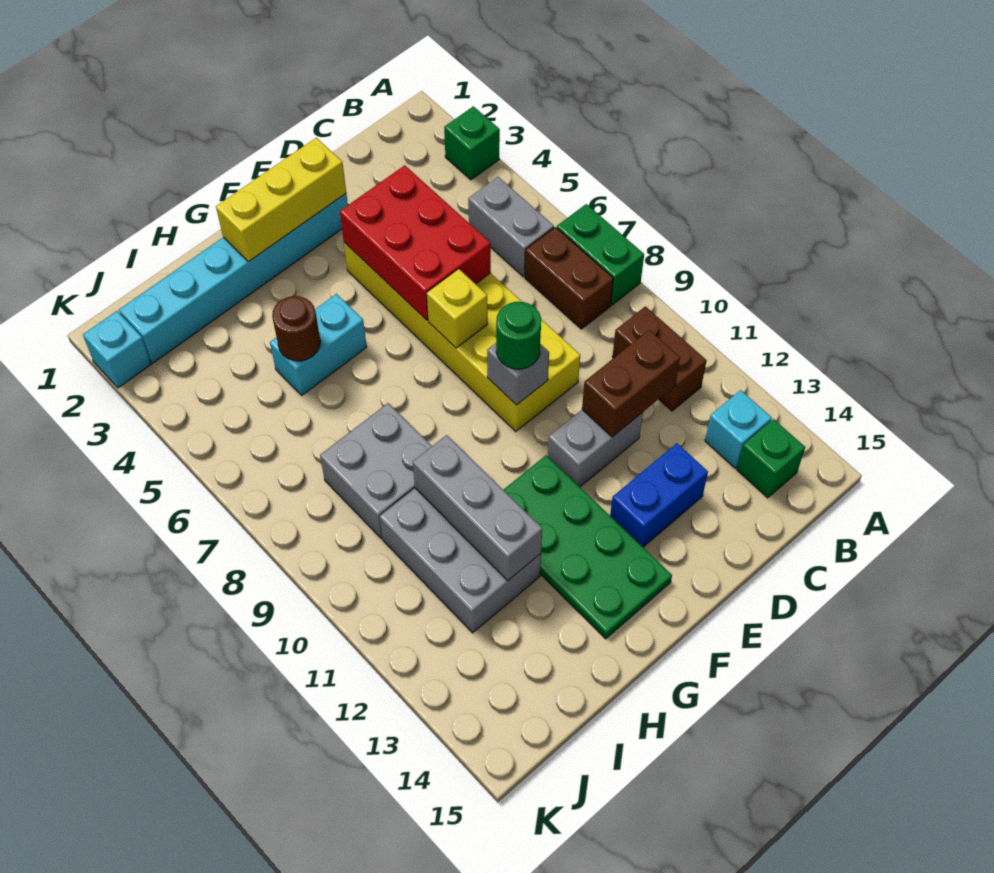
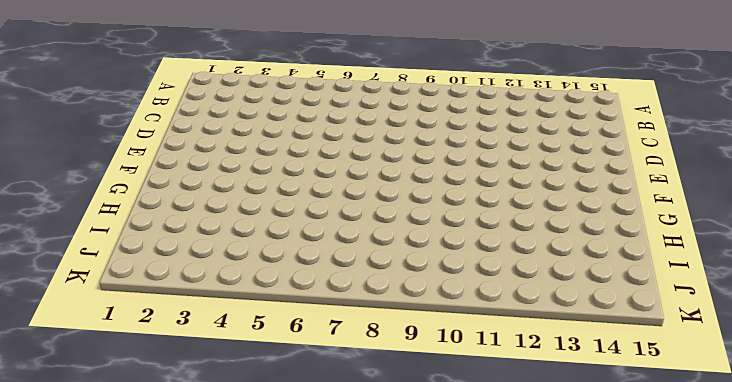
none -> green 1x1 brick [444,106,500,180]
none -> green 1x2 brick [557,204,644,305]
none -> grey 1x2 brick [468,177,554,277]

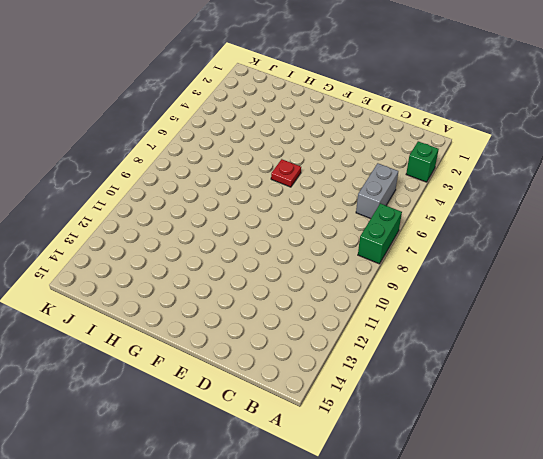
red 1x1 plate [271,159,301,187] -> none
none -> brown 1x2 brick [525,227,613,329]
none -> brown 1x2 brick [612,306,707,411]
none -> cyan 1x1 brick [705,390,772,468]

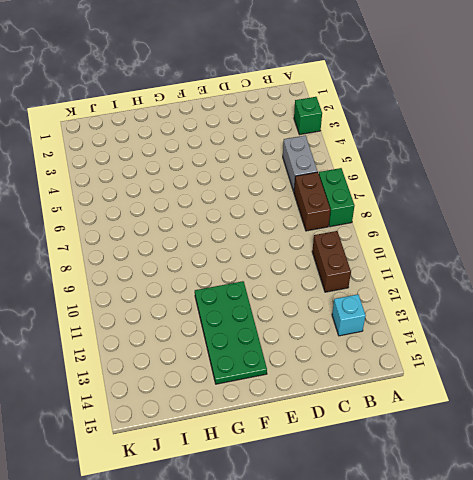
none -> green 1x1 brick [737,419,805,498]
none -> yellow 2x6 brick [344,243,580,432]
none -> grey 1x2 brick [548,410,643,487]

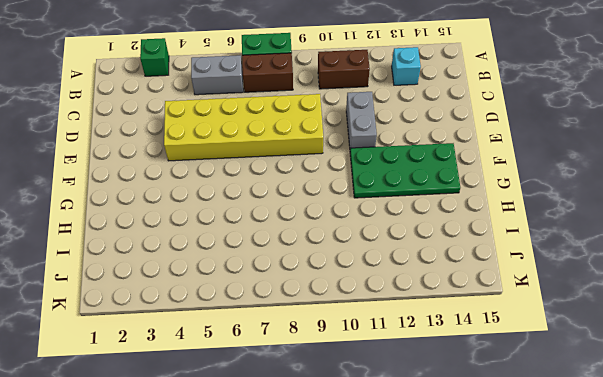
none -> green 1x1 brick [737,419,805,498]
none -> blue 1x2 brick [610,443,708,547]
none -> cyan 1x6 brick [119,194,348,363]

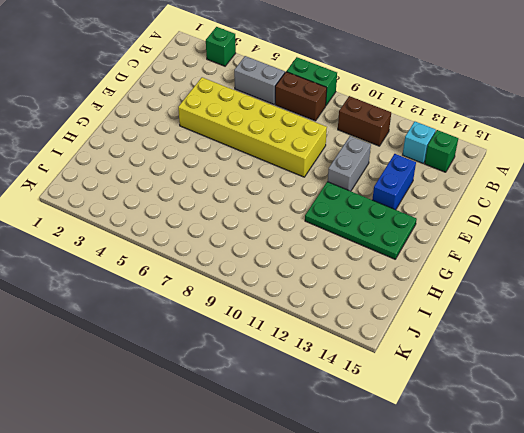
none -> cyan 1x6 brick [119,194,348,363]
none -> cyan 1x2 brick [270,294,367,395]
none -> grey 2x2 brick [320,403,432,538]

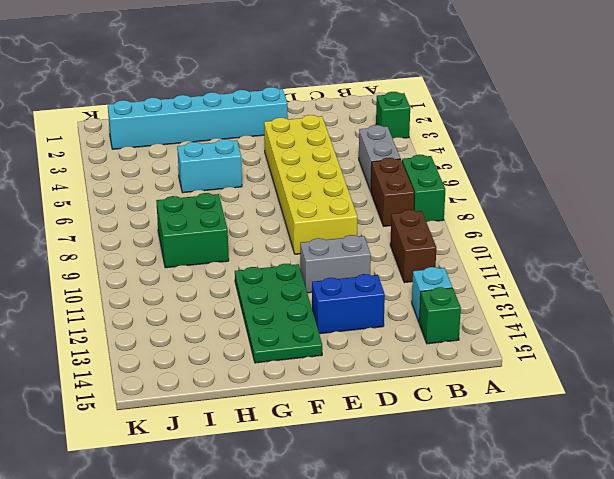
green 2x2 brick [156,193,229,268] -> grey 2x2 brick [320,403,432,538]
none -> grey 2x3 brick [379,488,541,633]
none -> cyan 1x1 brick [83,311,151,388]
none -> brown 1x2 brick [582,330,680,437]

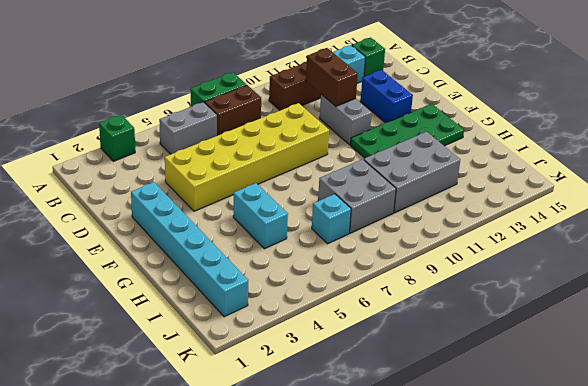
cyan 1x1 brick [312,194,351,244] -> cyan 1x1 brick moved to [83,311,151,388]
none -> red 2x3 brick [340,165,491,320]
none -> yellow 1x3 brick [216,138,346,262]
none -> yellow 1x1 brick [427,269,488,348]

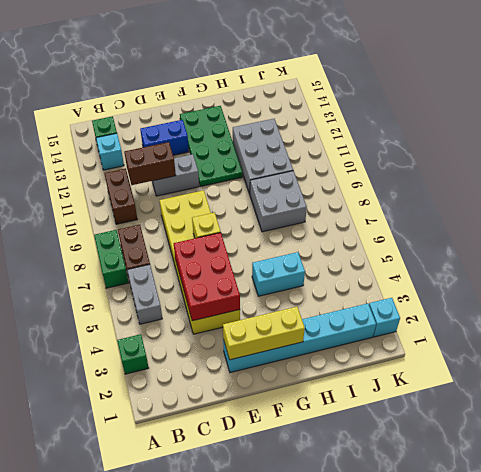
none -> grey 1x1 brick [487,343,549,405]
none -> brown 1x1 round brick [272,296,320,361]
none -> grey 1x3 brick [413,435,542,580]

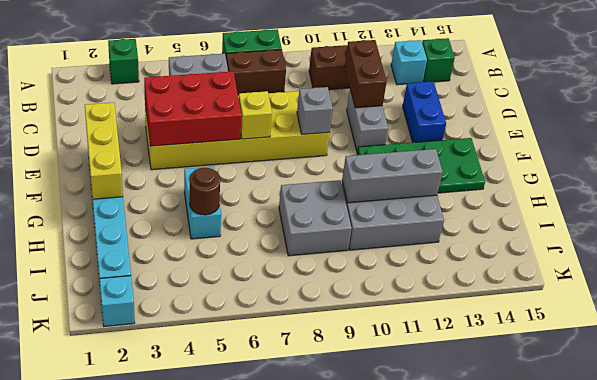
none -> green 1x1 round brick [496,302,541,369]

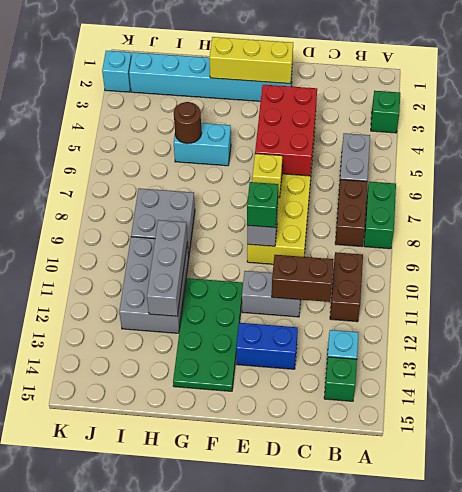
green 1x1 brick [247,182,278,228] -> green 1x1 round brick [496,302,541,369]

